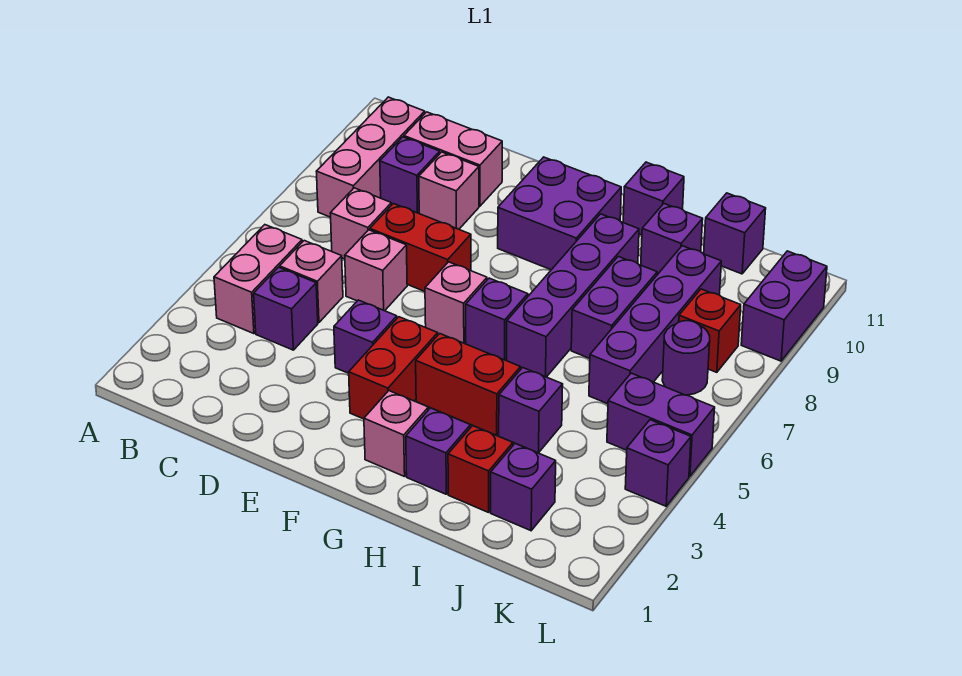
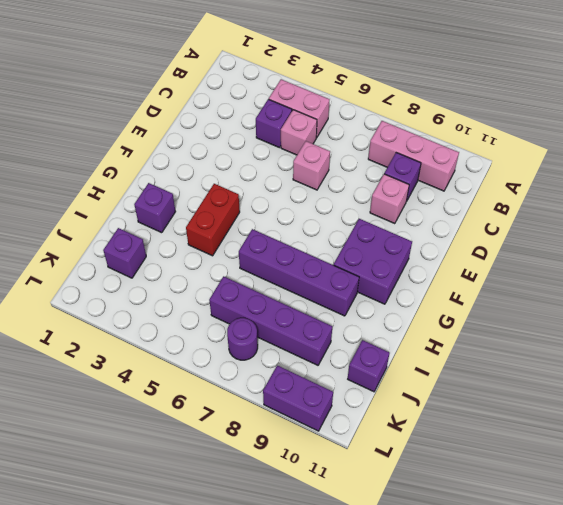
none -> pink 1x1 brick [330,188,391,259]
none -> pink 1x2 brick [404,112,502,206]
none -> red 1x2 brick [370,204,471,291]
none -> purple 1x1 brick [334,300,397,373]

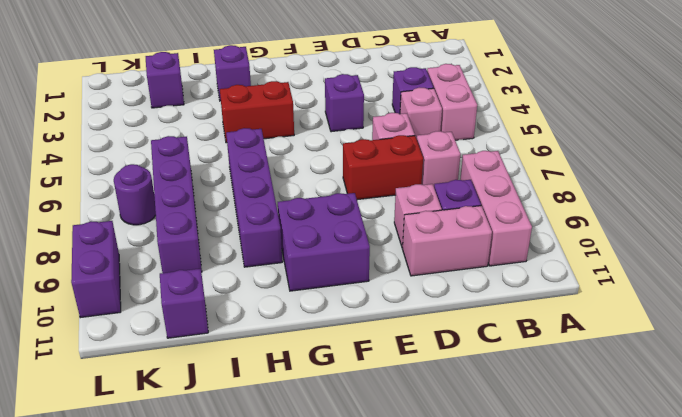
none -> red 1x2 brick [349,317,438,419]
none -> pink 1x1 brick [425,262,487,344]
none -> pink 1x1 brick [364,391,428,477]
none -> purple 1x1 brick [466,278,528,360]

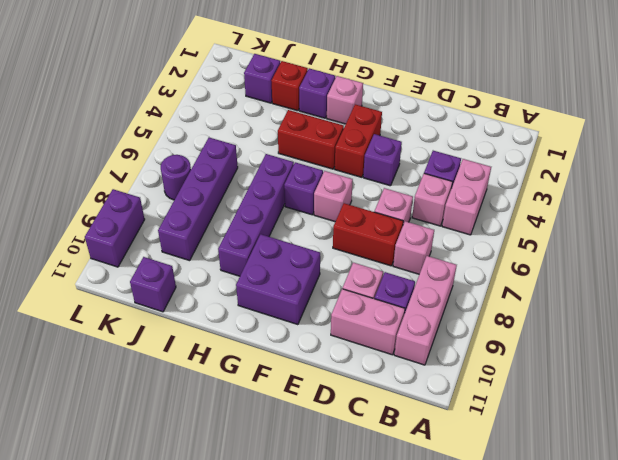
none -> purple 1x1 brick [623,162,684,235]
none -> purple 1x1 brick [499,367,563,453]
none -> purple 1x2 brick [571,256,657,358]
none -> purple 1x1 brick [641,204,703,275]

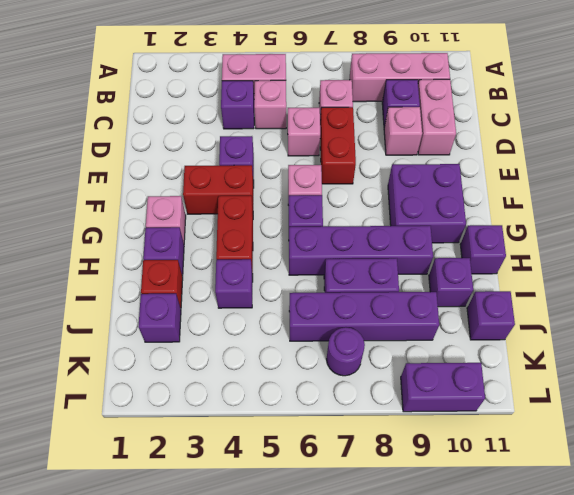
none -> purple 1x2 brick [607,373,715,476]
none -> red 1x1 brick [679,289,741,372]
none -> purple 1x1 brick [625,420,691,506]

